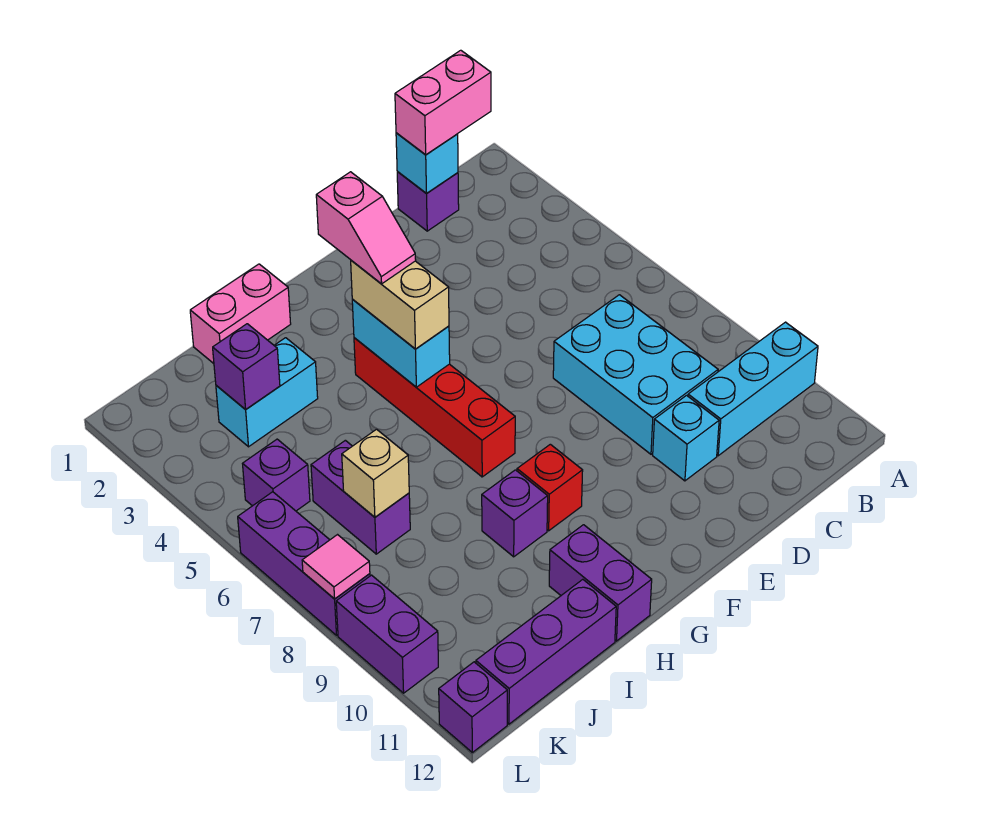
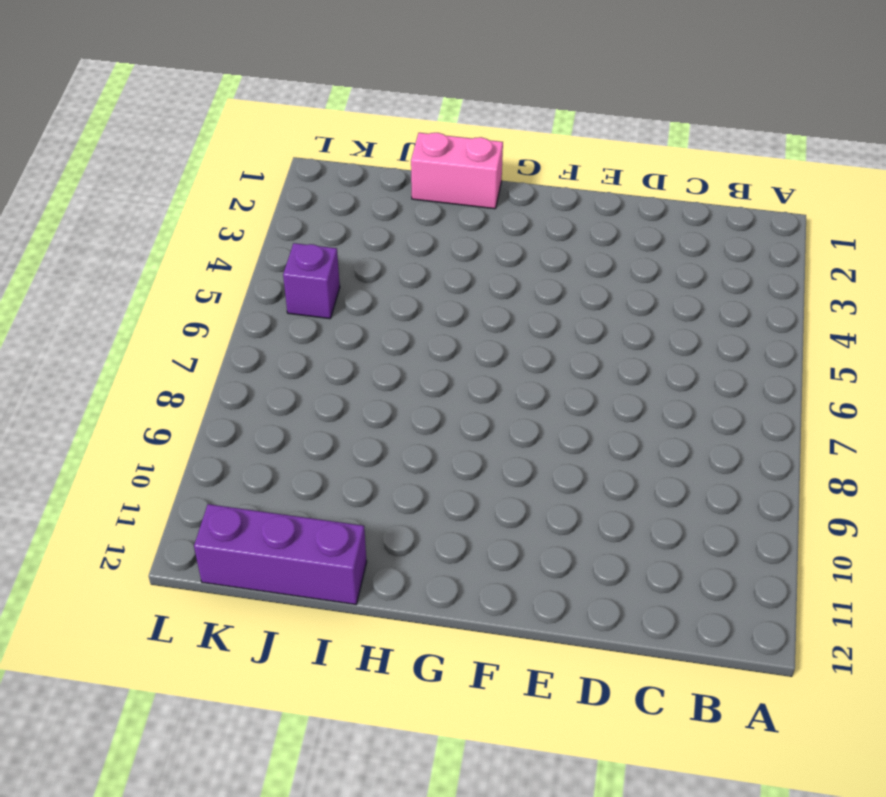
none -> cyan 1x3 brick [688,322,818,456]
none -> purple 1x1 brick [397,172,459,231]
none -> cyan 2x3 brick [553,295,718,454]

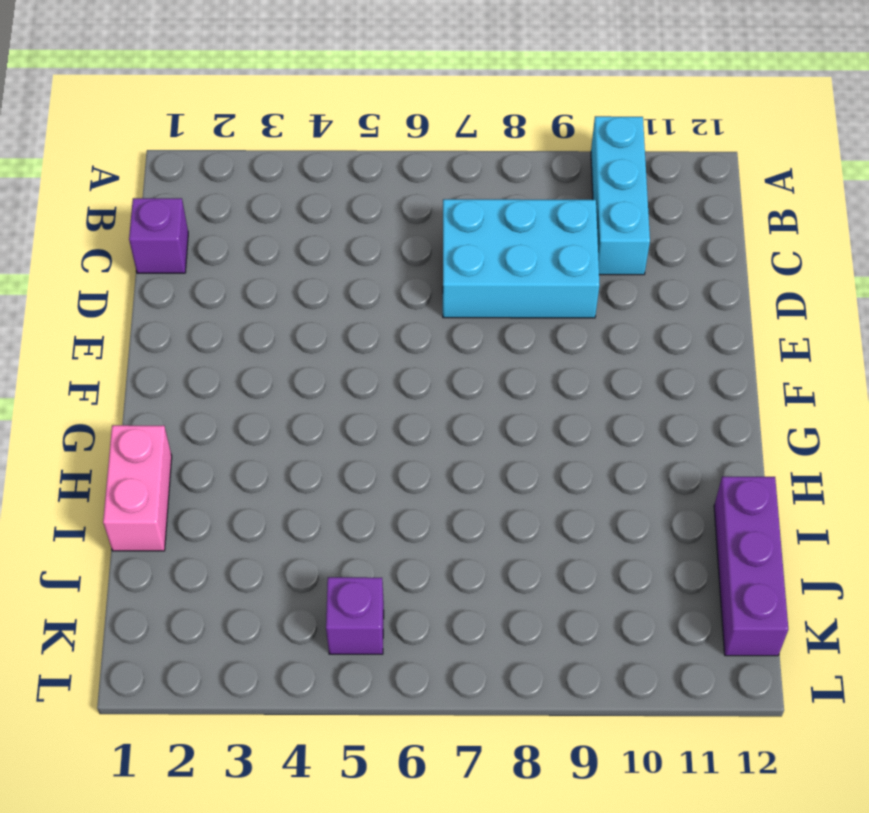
none -> cyan 1x1 brick [653,395,719,481]
none -> red 1x4 brick [354,338,515,477]
none -> red 1x1 brick [517,444,583,531]

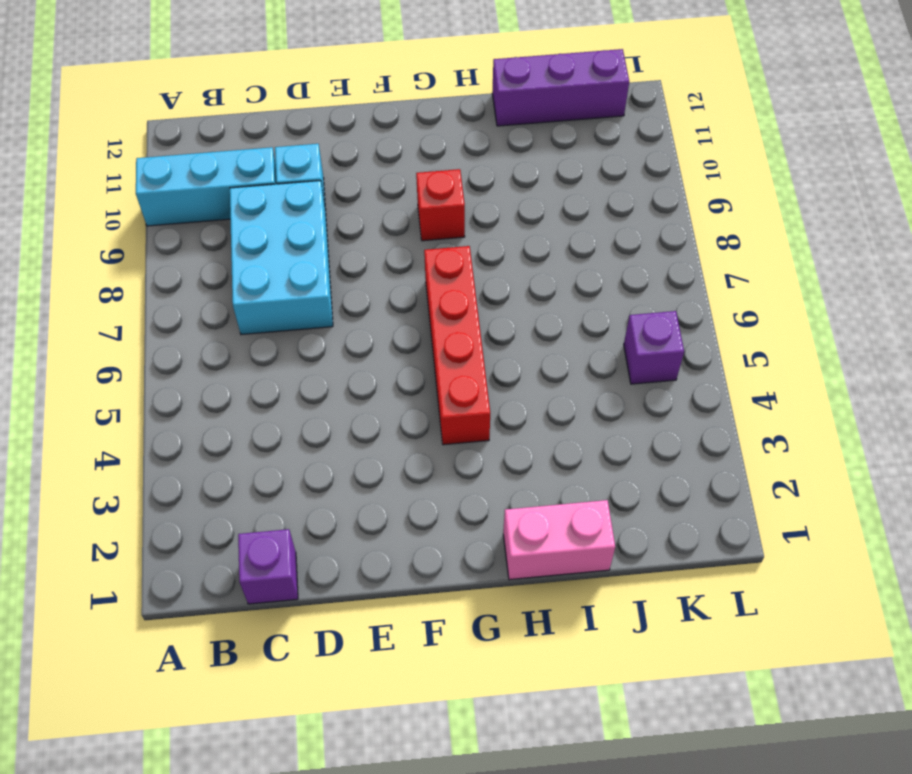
none -> purple 1x1 brick [482,470,548,557]
none -> purple 1x2 brick [549,525,652,641]
none -> cyan 1x2 brick [216,338,318,447]

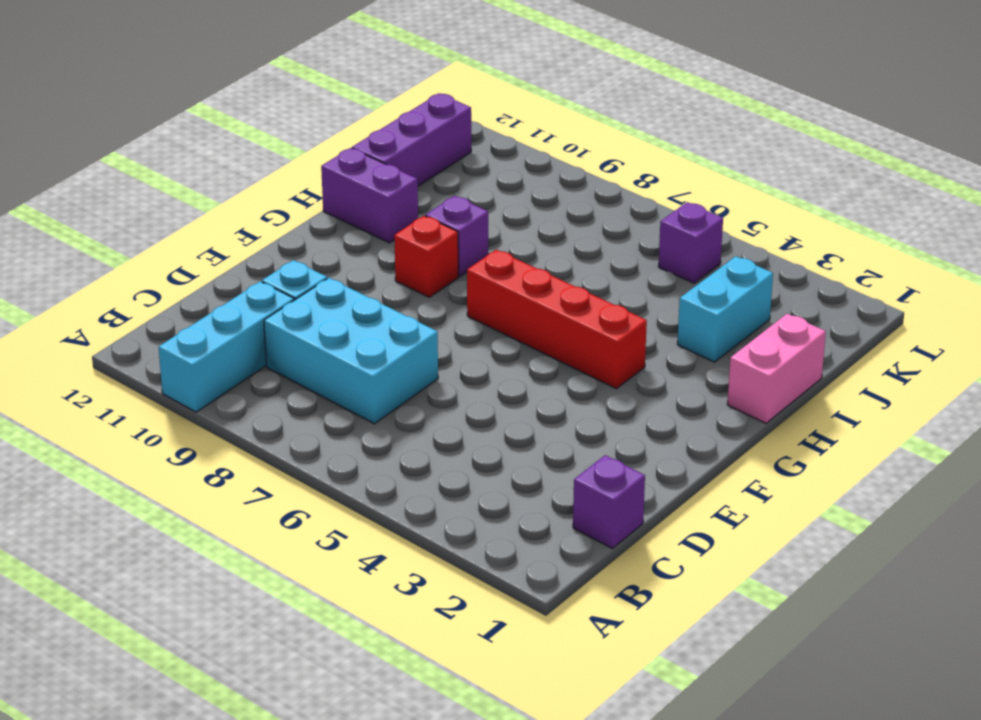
none -> purple 1x2 brick [311,440,410,554]
none -> purple 1x3 brick [238,492,370,635]
none -> purple 1x2 brick [336,575,438,693]

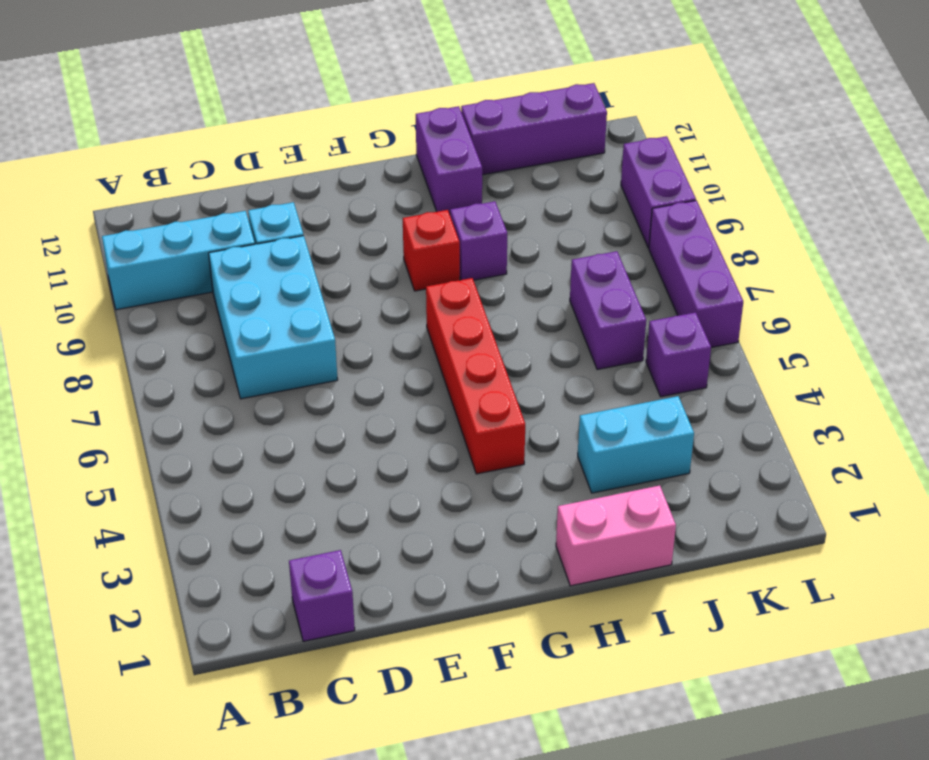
none -> purple 1x1 brick [439,662,507,752]
none -> cyan 1x1 brick [396,133,458,194]
none -> cyan 1x2 brick [352,299,450,387]

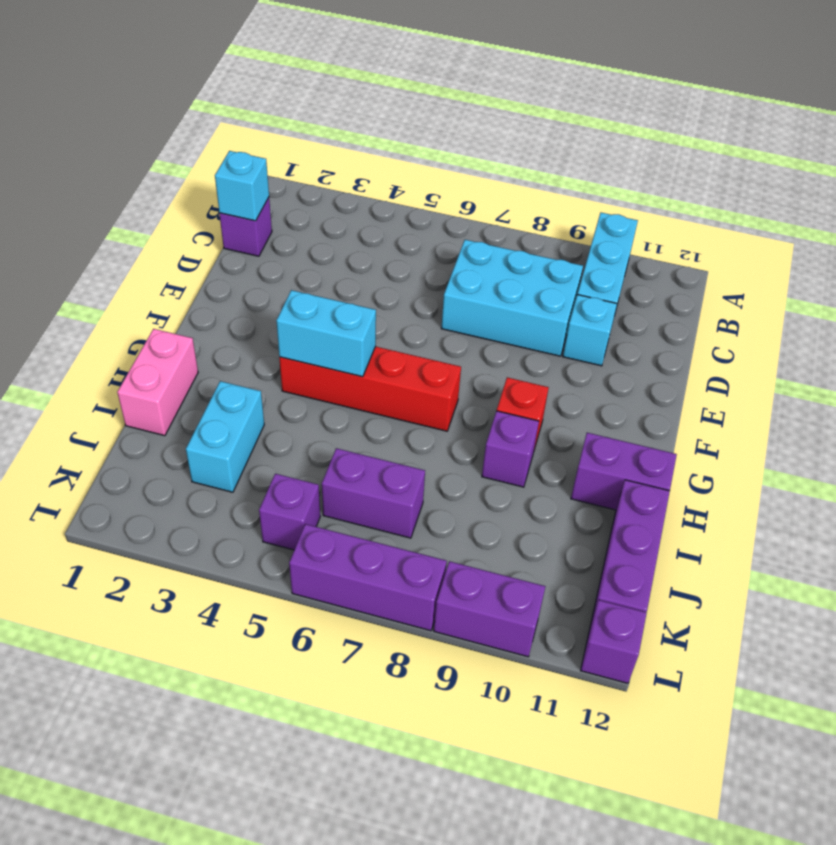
none -> purple 1x1 brick [213,324,280,410]
none -> tan 1x1 brick [342,429,409,517]
none -> pink 1x1 tile [302,535,370,599]

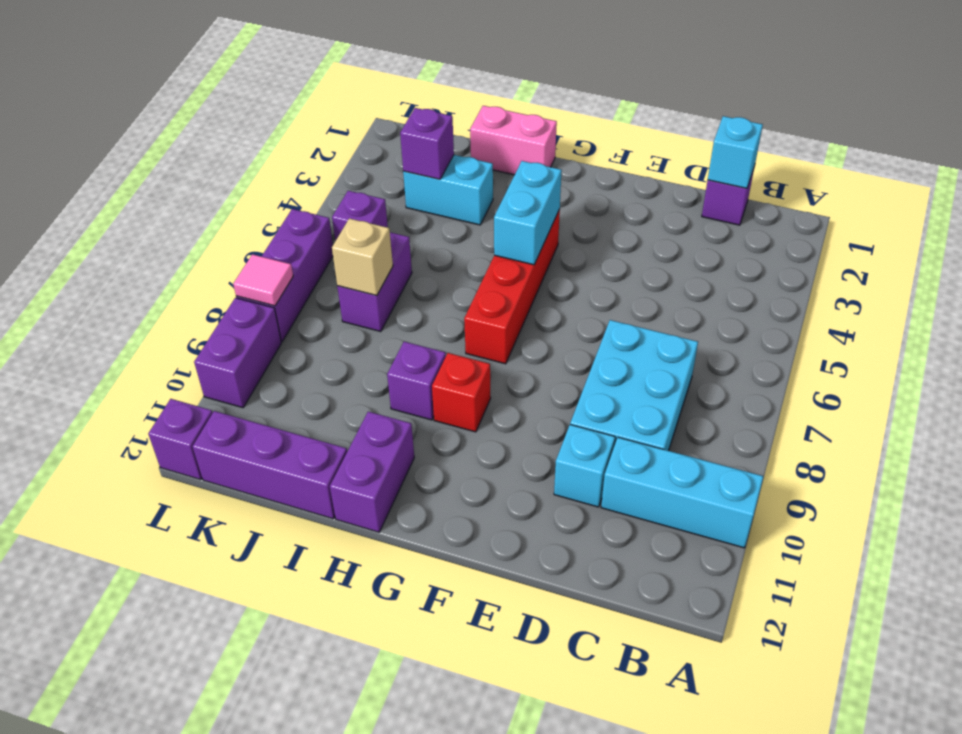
none -> pink 1x2 brick [395,50,491,155]
none -> tan 1x2 brick [351,260,449,349]
none -> pink 1x2 slope [316,172,416,284]

